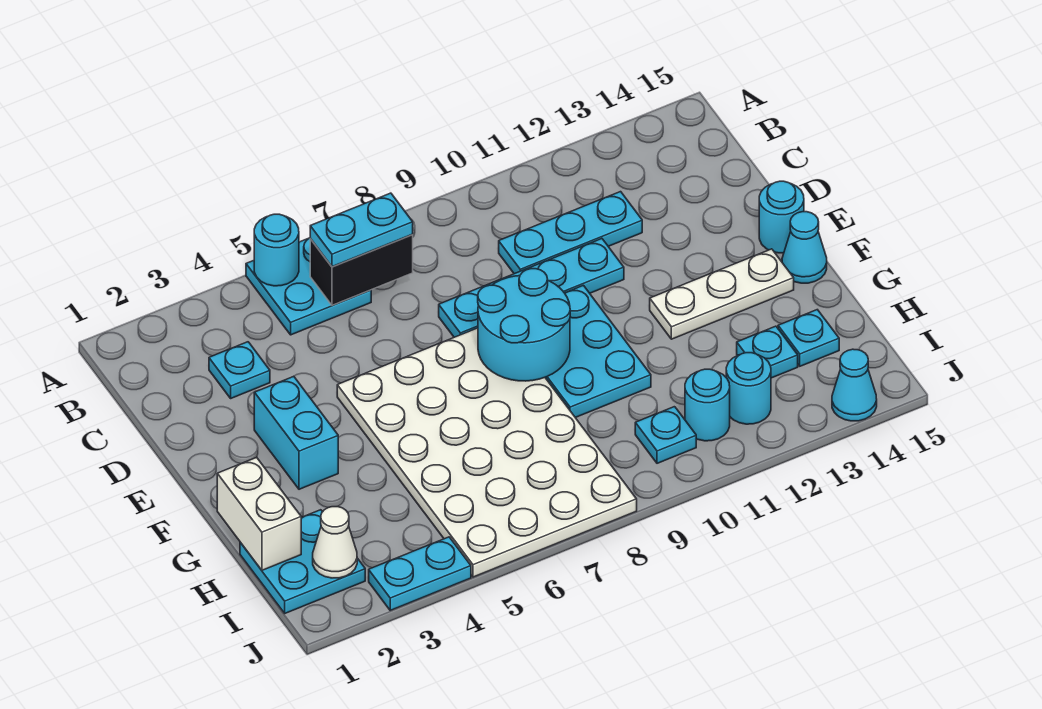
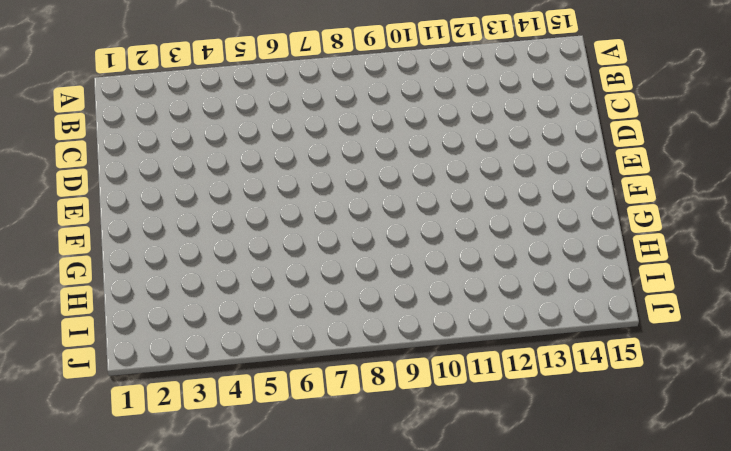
none -> cyan 2x2 plate [246,238,371,335]
none -> cyan 1x1 plate [209,342,270,398]
none -> cyan 1x3 plate [499,192,642,274]

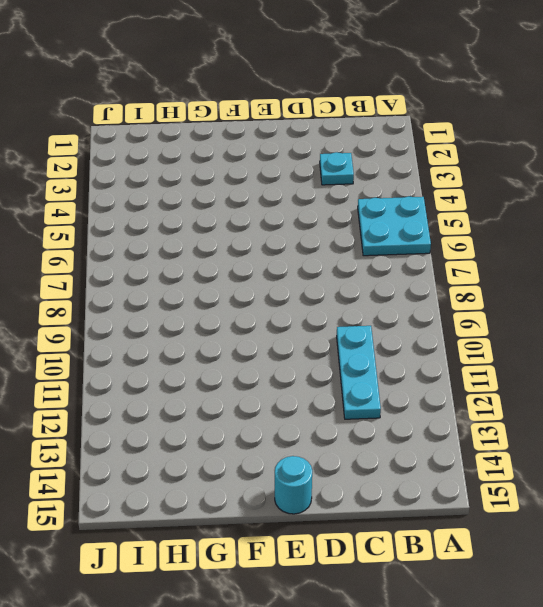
none -> cyan 1x4 plate [439,239,624,337]
none -> cyan 1x2 brick [254,376,338,489]
none -> white 4x6 plate [337,328,637,577]

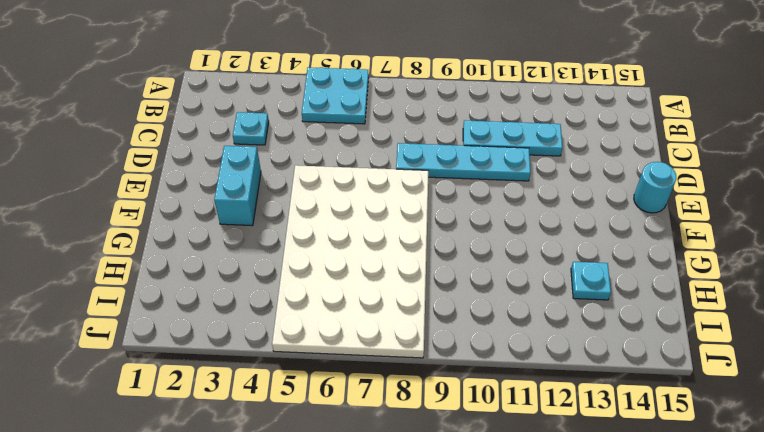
none -> cyan 2x3 plate [545,285,651,418]
none -> white 1x3 plate [650,249,794,339]
none -> cyan 1x1 cone [782,212,827,283]

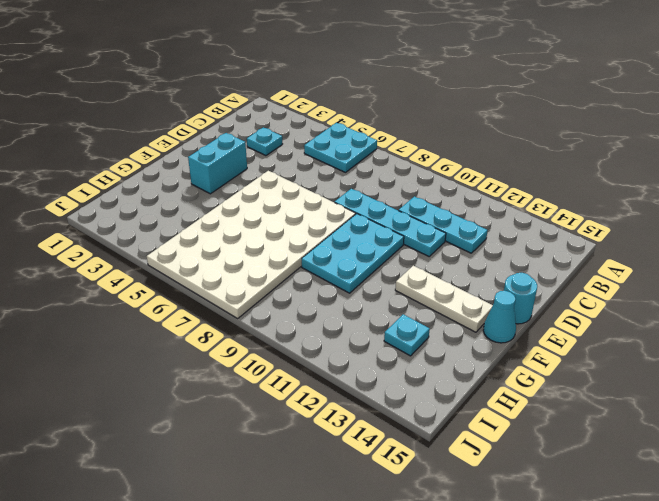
none -> cyan 2x2 plate [240,510,365,613]
none -> cyan 1x1 plate [778,310,839,366]
none -> cyan 1x1 plate [635,407,696,463]

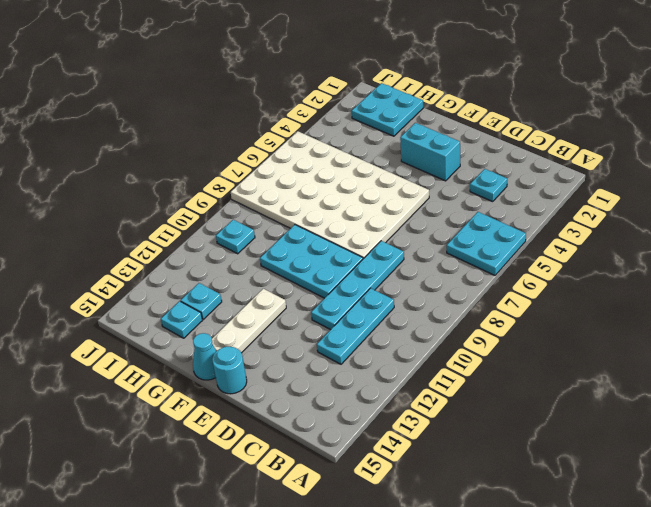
none -> cyan 1x1 round brick [685,369,730,441]
none -> cyan 1x1 round brick [726,353,771,424]
none -> cyan 1x2 plate [369,537,471,610]

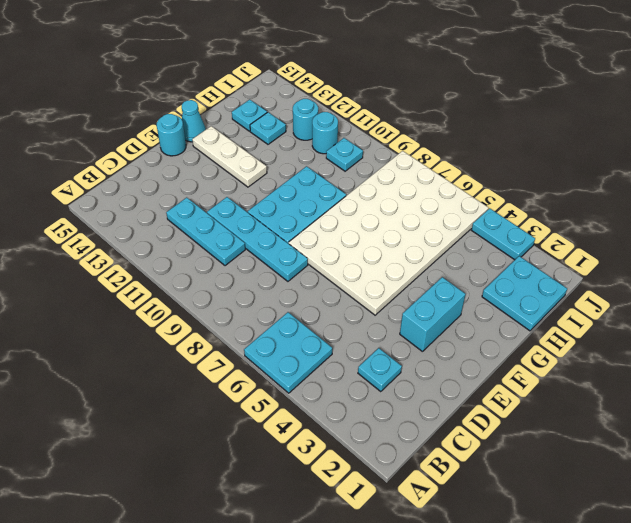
none -> cyan 1x1 cone [832,349,877,421]
none -> cyan 1x1 round brick [254,214,299,286]
none -> black 1x2 brick [310,235,413,305]

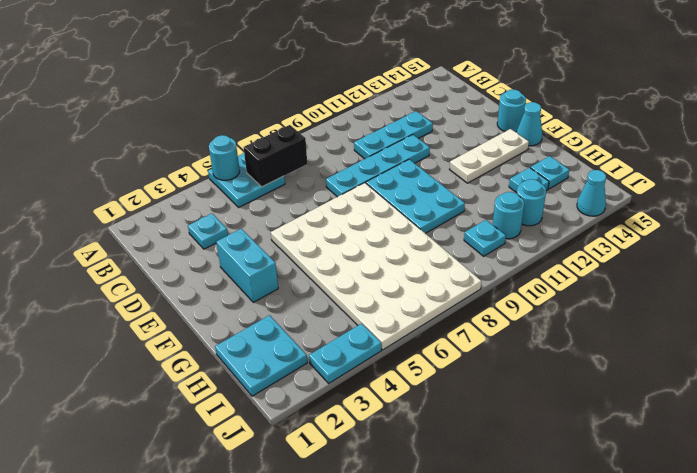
none -> cyan 2x2 round brick [478,269,570,381]
none -> white 1x2 brick [217,457,301,570]
none -> white 1x1 cone [313,507,357,578]

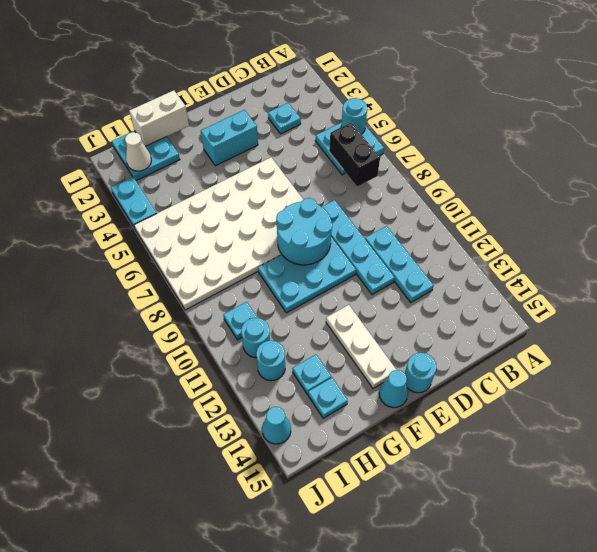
none -> cyan 1x2 plate [310,193,413,267]

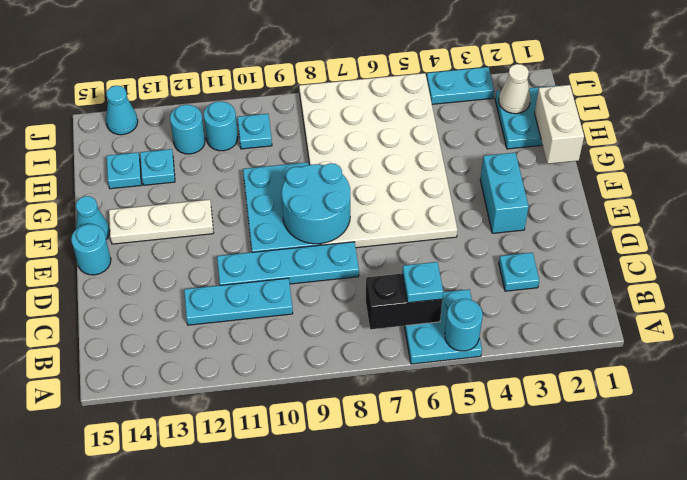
cyan 1x1 plate [402,262,443,303] -> cyan 1x2 plate [310,193,413,267]

